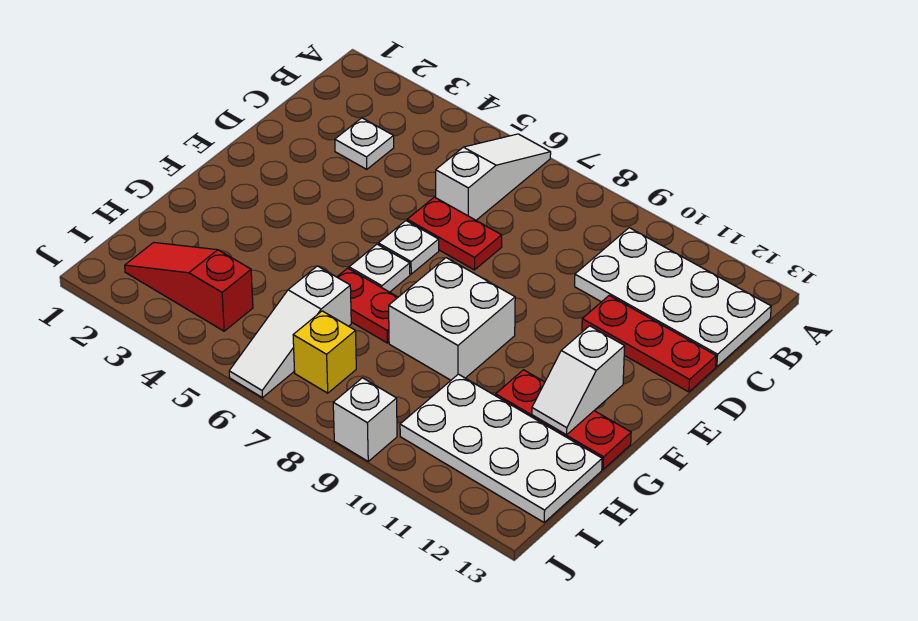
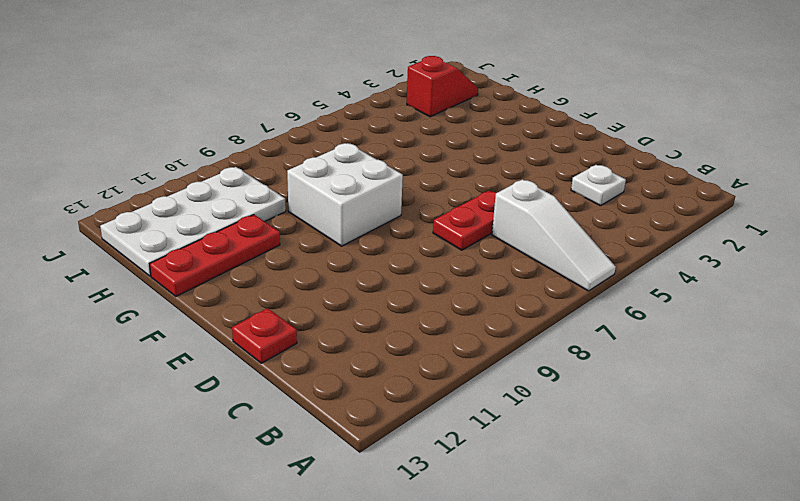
red 1x1 plate [232,308,297,363] -> red 1x3 plate [582,296,716,392]
red 1x2 slope [407,56,478,117] -> red 1x3 slope [125,242,253,331]
none -> white 2x4 plate [575,228,771,367]
none -> white 1x1 plate [378,221,439,274]
none -> white 1x1 plate [349,244,410,292]

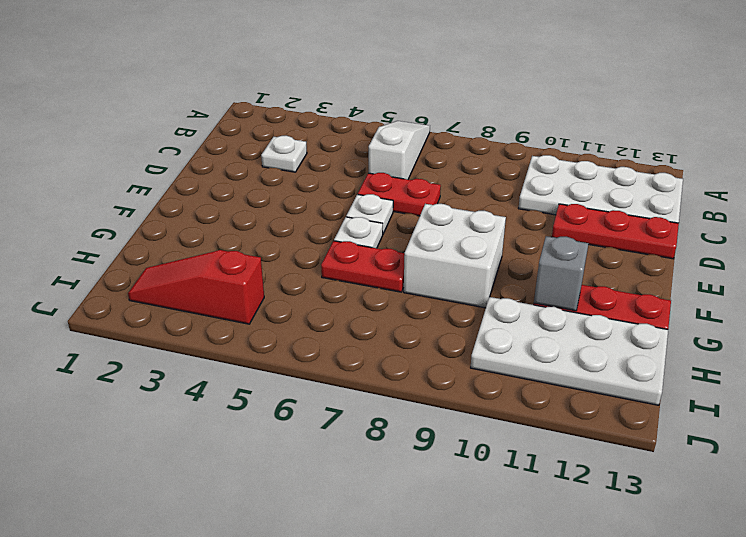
grey 1x1 brick [534,236,588,311] -> none
none -> white 1x3 slope [229,266,351,398]
none -> yellow 1x1 brick [293,311,356,393]
none -> white 1x1 brick [333,378,397,461]

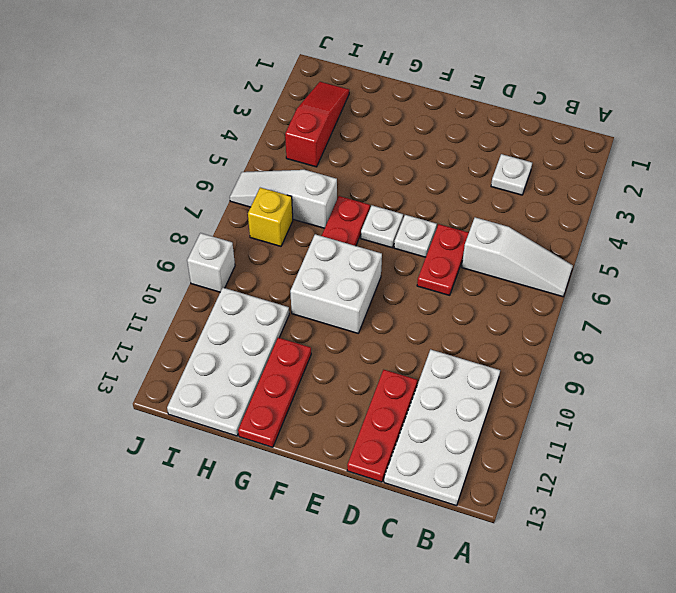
none -> white 1x2 slope [532,326,625,435]

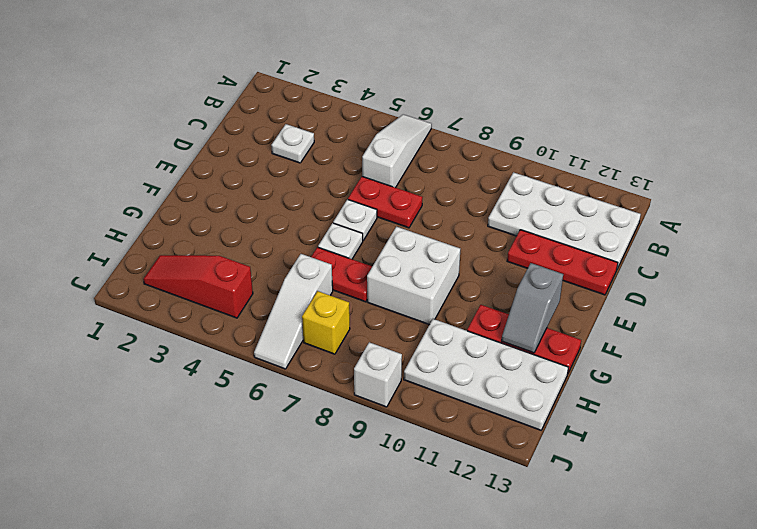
grey 1x2 slope [502,263,563,353] -> white 1x2 slope [532,326,625,435]

